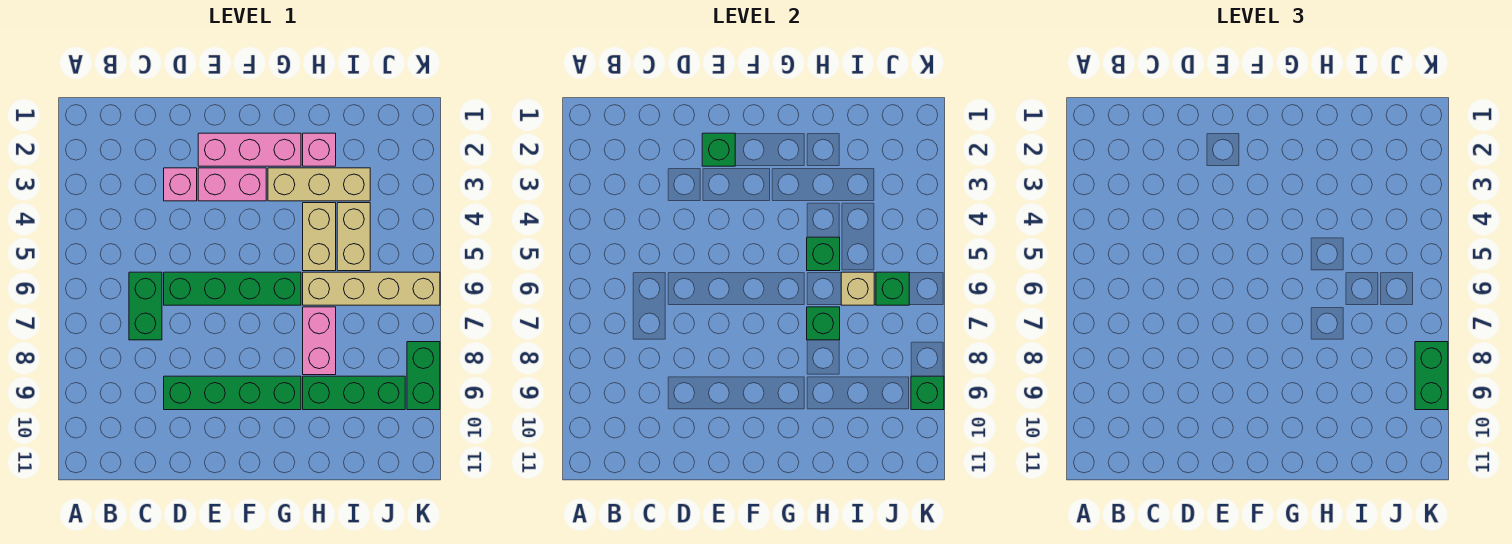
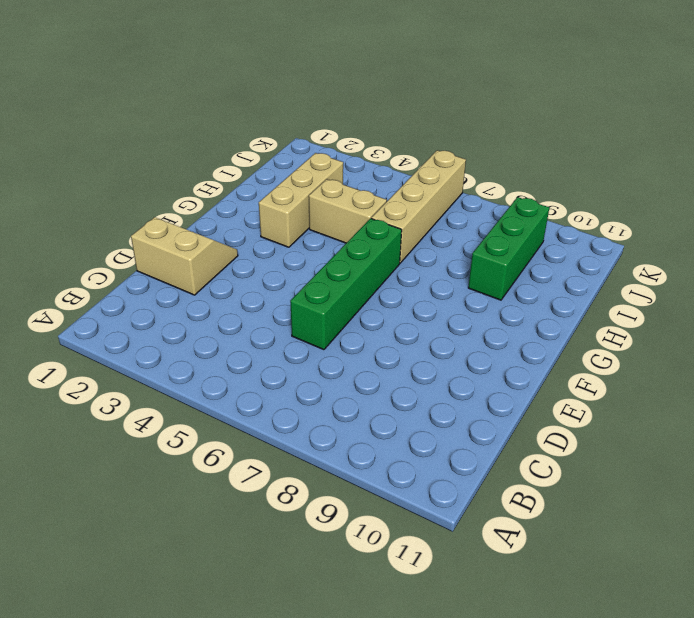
tan 2x2 slope [131,217,238,295] -> pink 1x3 brick [198,133,301,166]
none -> green 1x2 brick [129,272,162,340]
none -> pink 1x1 brick [164,168,197,201]
none -> green 1x4 brick [164,376,301,410]

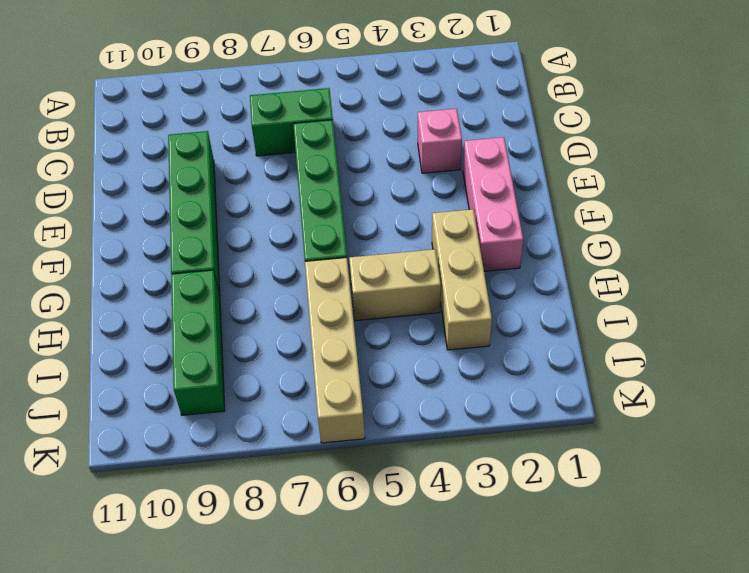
none -> pink 1x2 brick [198,168,266,201]
none -> pink 1x1 brick [303,133,336,166]
none -> pink 1x2 brick [303,307,336,375]

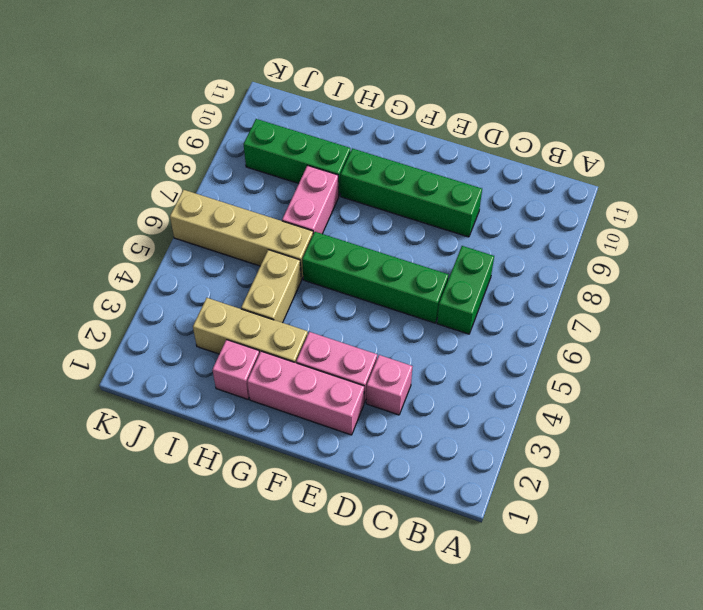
none -> tan 1x2 brick [337,203,370,271]
none -> green 1x2 brick [407,342,440,410]
none -> green 1x1 brick [702,133,735,166]

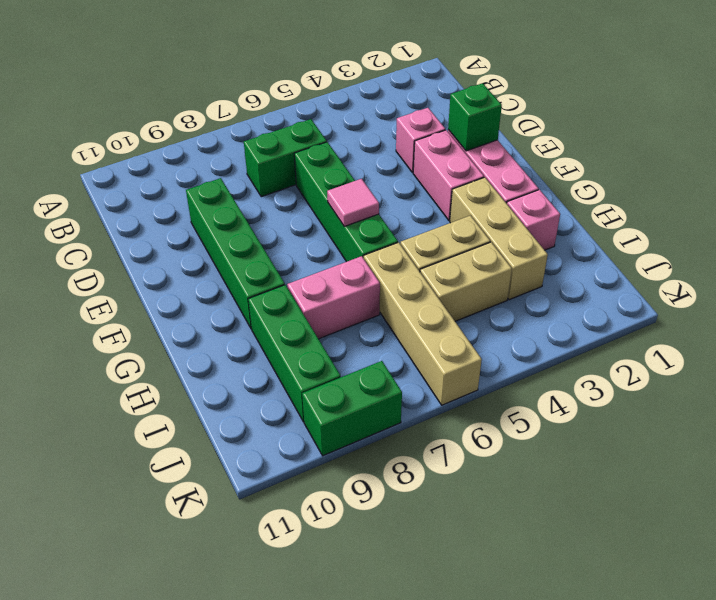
pink 1x1 tile [327,179,379,226] -> none
none -> green 1x1 brick [807,237,840,271]
none -> green 1x1 brick [807,307,840,340]
none -> tan 1x1 brick [841,272,874,305]

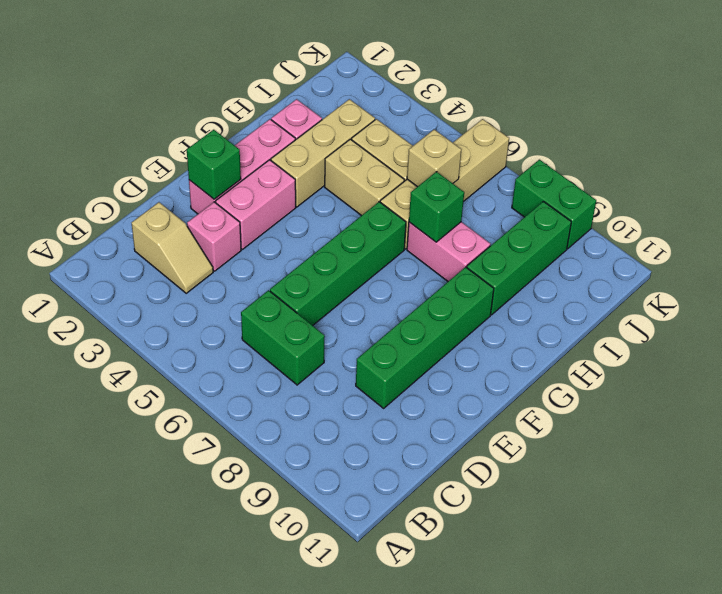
tan 1x2 slope [132,202,213,293] -> none
none -> green 1x1 brick [807,237,840,271]
none -> green 1x1 brick [876,272,909,305]
none -> green 1x1 brick [911,376,944,410]

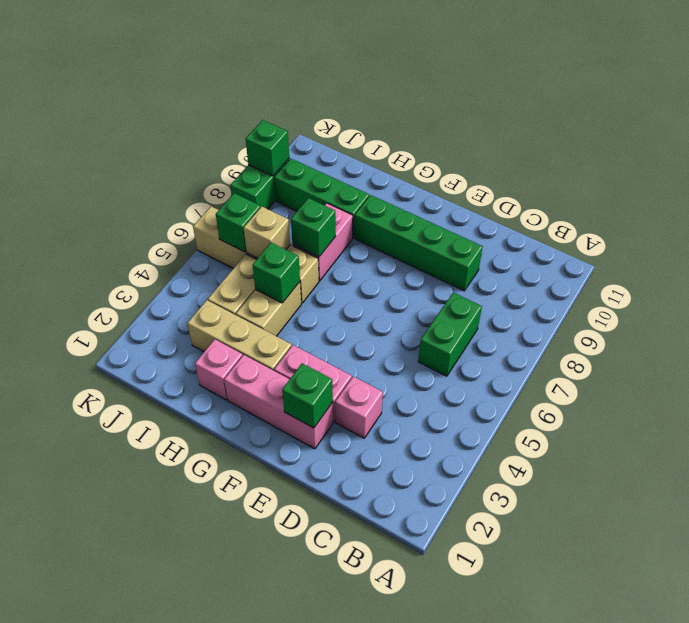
none -> green 1x4 brick [164,272,301,305]
none -> green 1x2 brick [1415,342,1448,410]

